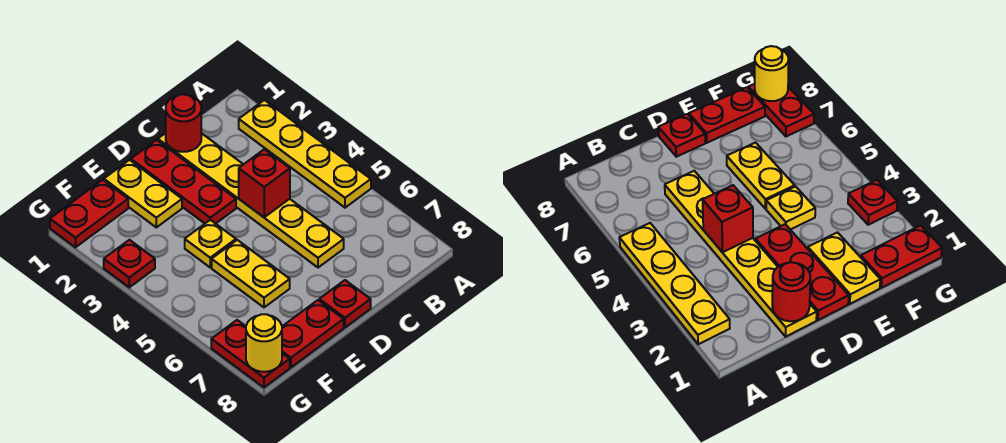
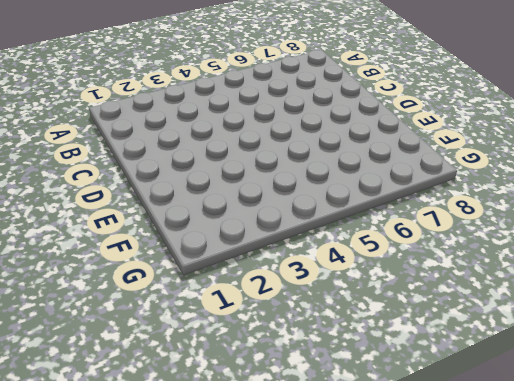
none -> yellow 1x4 plate [239,100,371,208]
none -> yellow 1x6 plate [158,133,344,268]
none -> red 1x3 plate [131,140,236,224]

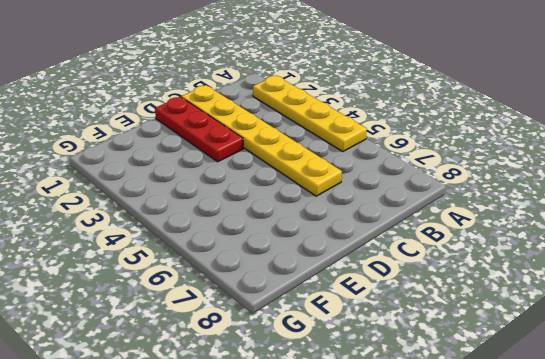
none -> red 1x1 plate [319,280,371,328]
none -> yellow 1x2 plate [104,160,182,227]
none -> yellow 1x1 plate [185,220,236,267]

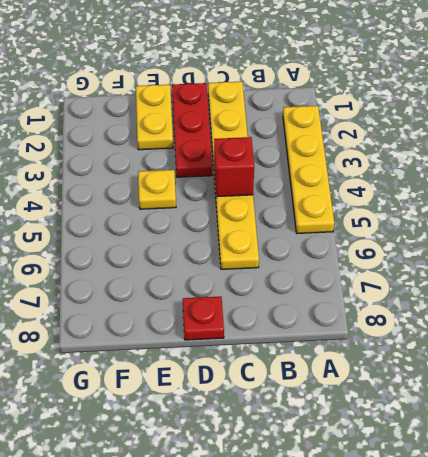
none -> yellow 1x2 plate [212,240,290,307]
none -> red 1x2 plate [282,300,344,367]
none -> red 1x2 plate [50,180,128,247]

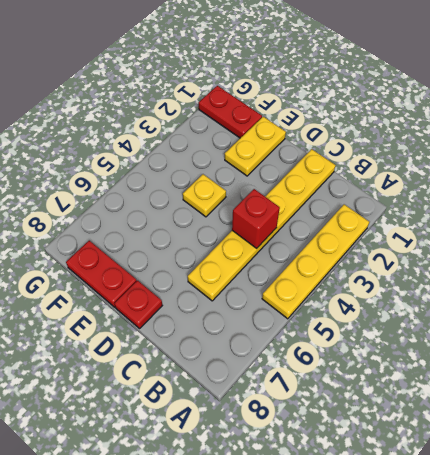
none -> red 1x3 plate [131,140,236,224]
none -> yellow 1x2 plate [212,240,290,307]
none -> red 1x1 plate [104,240,155,287]

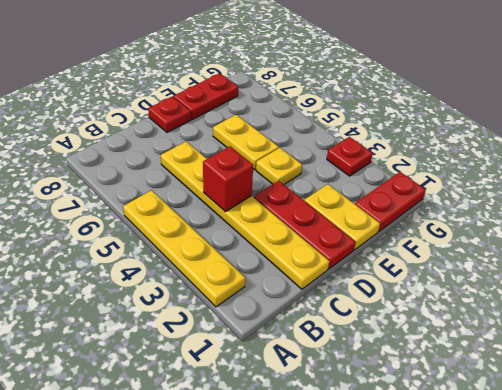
none -> red 1x2 plate [211,320,290,387]
none -> red 1x1 round brick [166,94,201,152]
none -> yellow 1x1 round brick [246,314,282,372]

